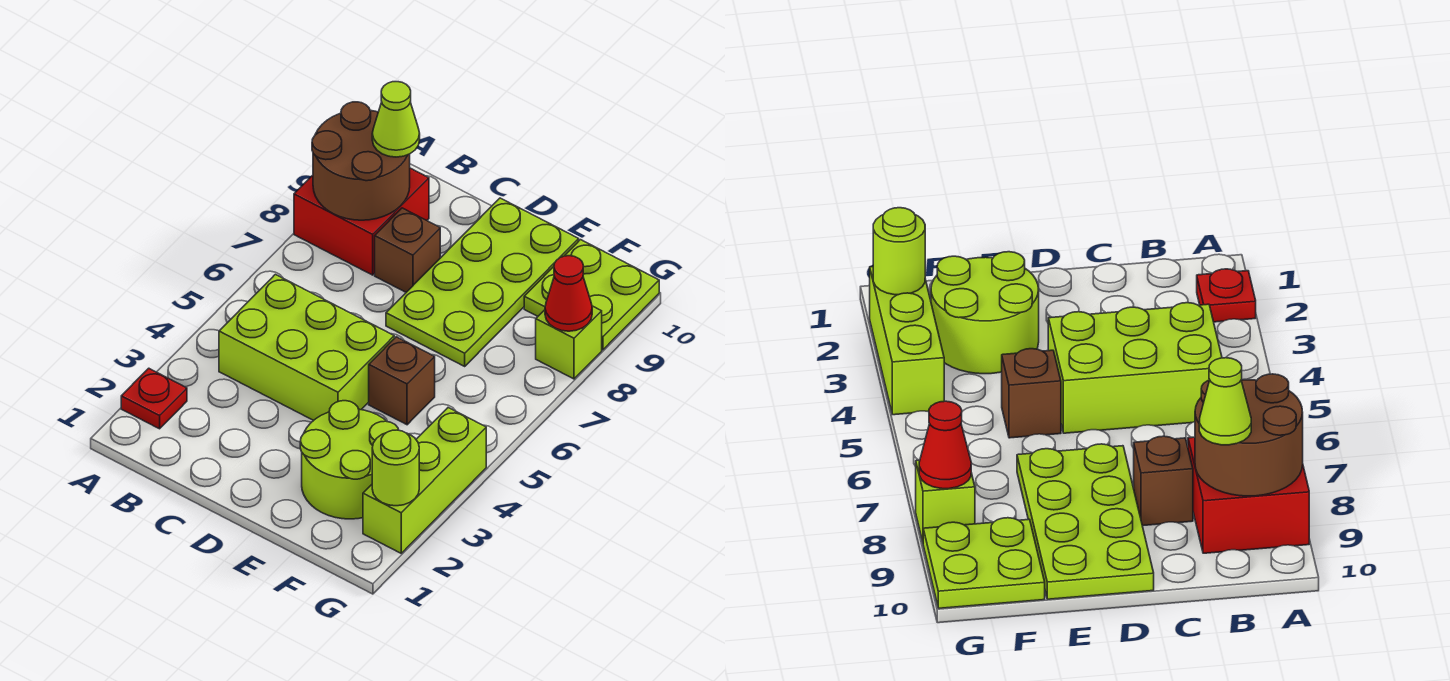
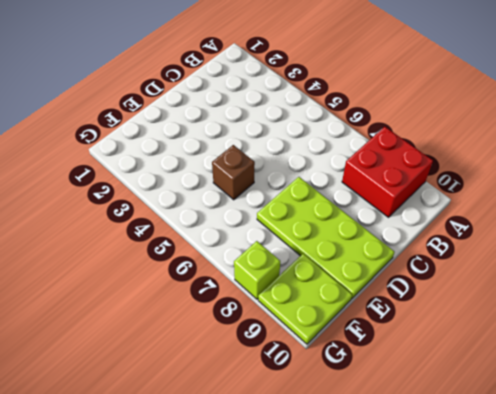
none -> red 1x1 plate [121,368,187,429]
none -> lime 2x3 brick [219,274,394,420]
none -> brown 1x1 brick [375,208,440,292]

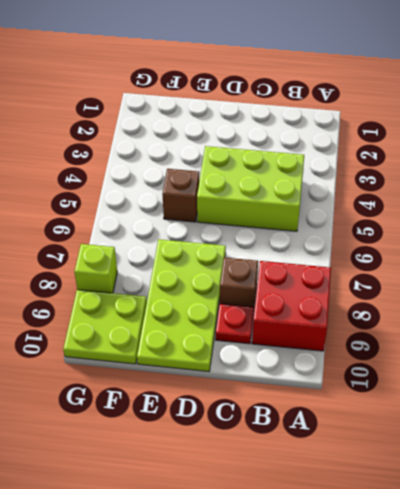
red 1x1 plate [216,304,254,344] -> red 1x1 plate moved to [121,368,187,429]
none -> lime 2x2 round brick [300,401,399,519]
none -> lime 1x3 brick [363,408,486,553]
none -> brown 2x2 round brick [312,102,410,220]

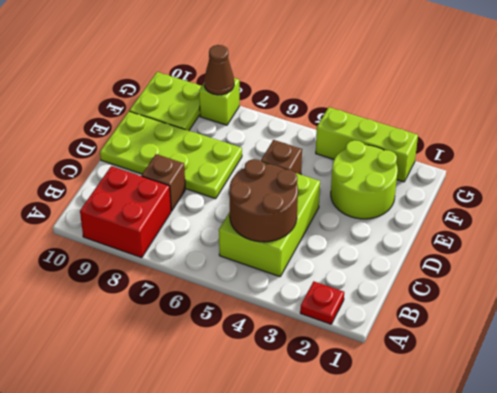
brown 2x2 round brick [229,159,298,242] -> brown 2x2 round brick moved to [312,102,410,220]
brown 1x1 cone [204,45,234,95] -> red 1x1 cone [545,256,592,331]
none -> lime 1x1 round brick [372,430,419,506]
none -> lime 1x1 cone [372,82,420,157]

